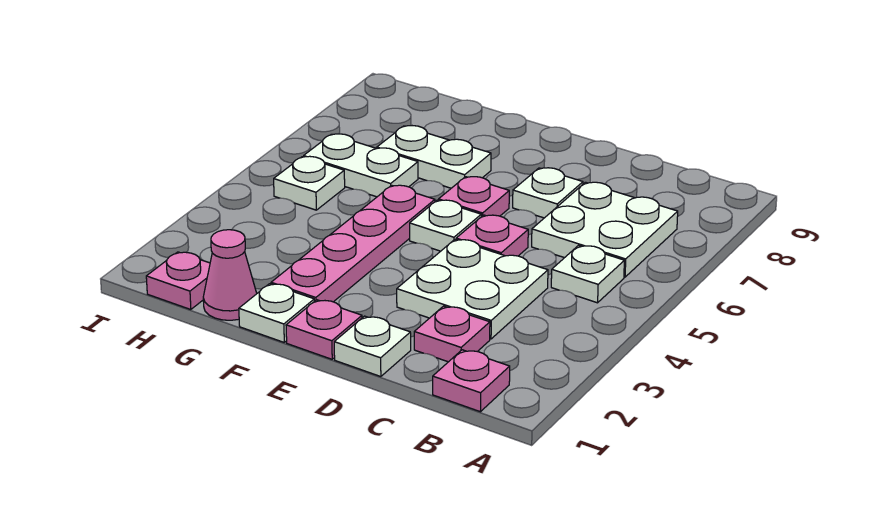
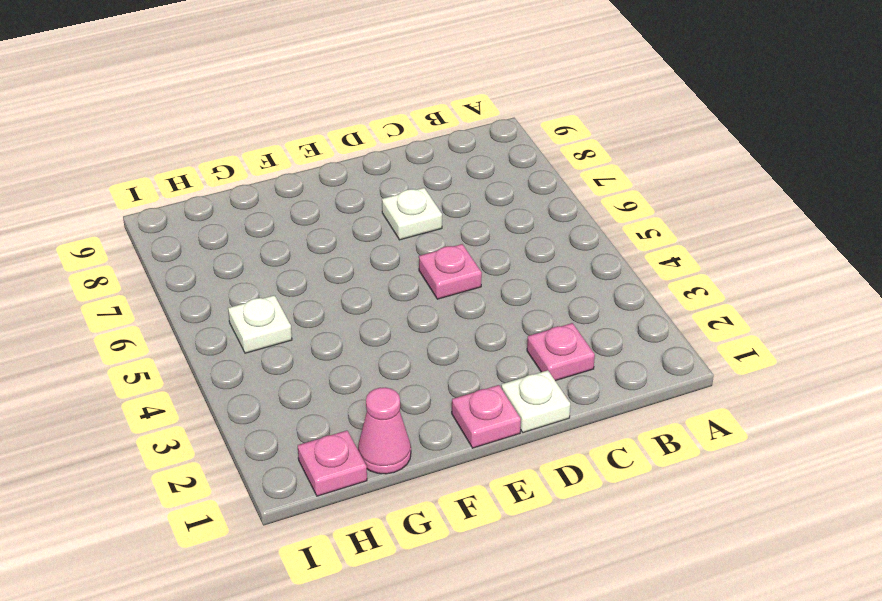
none -> pink 1x1 plate [433,350,510,412]
none -> white 1x1 plate [551,246,624,303]
none -> white 2x2 plate [532,182,678,277]

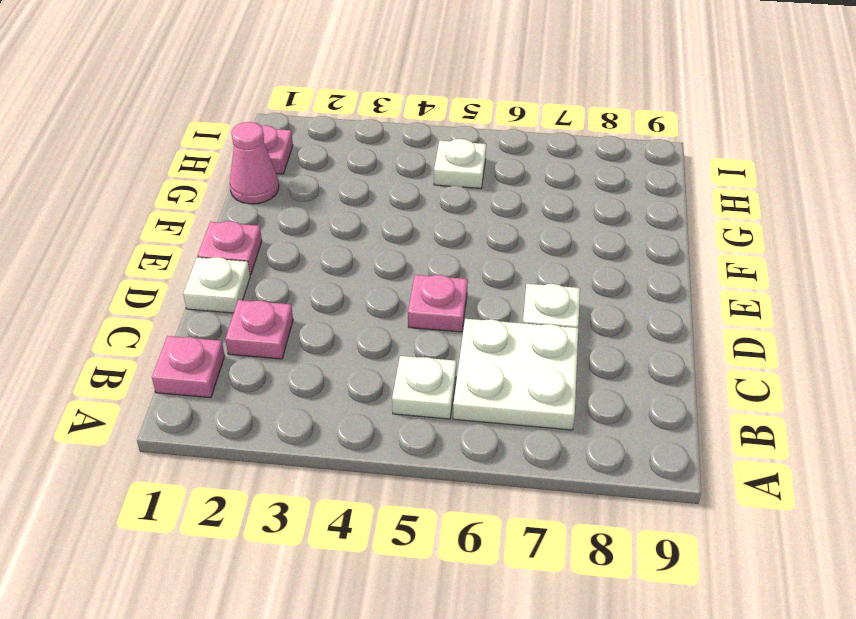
none -> white 2x2 plate [397,240,548,339]
none -> white 1x1 plate [410,200,481,251]
none -> pink 1x1 plate [439,177,509,217]

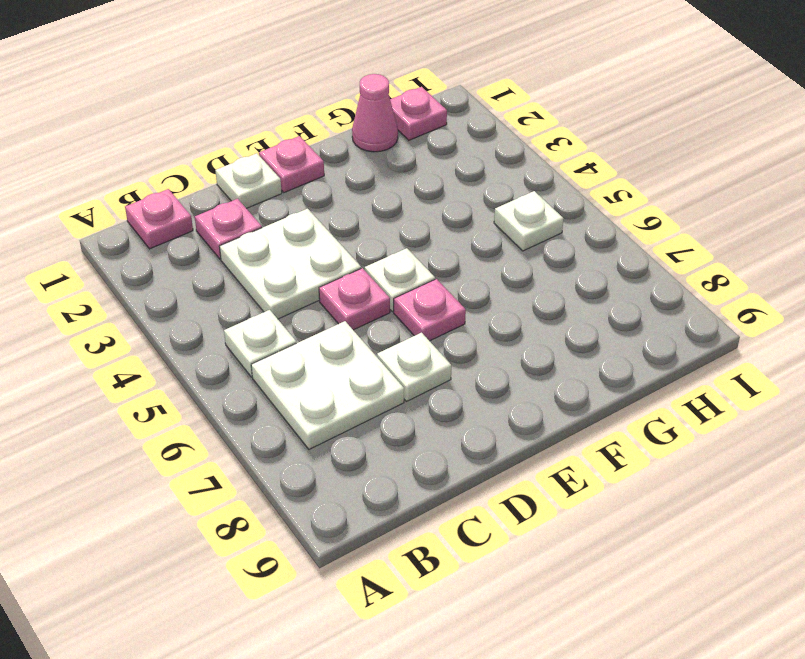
none -> white 1x1 plate [239,284,314,342]
none -> pink 1x4 plate [271,185,435,302]
none -> white 1x2 plate [377,126,491,188]

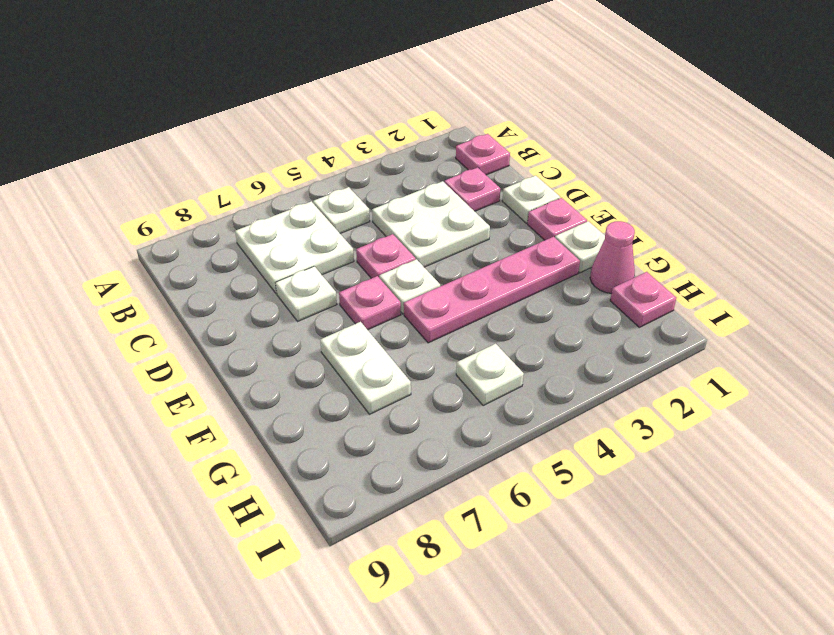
none -> white 1x2 plate [304,134,418,197]

